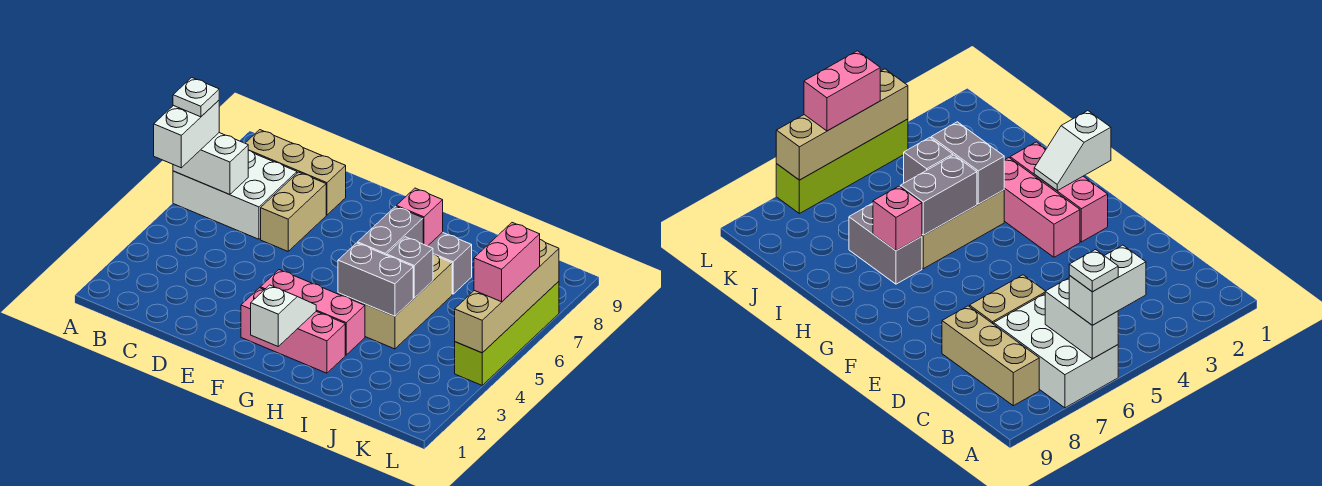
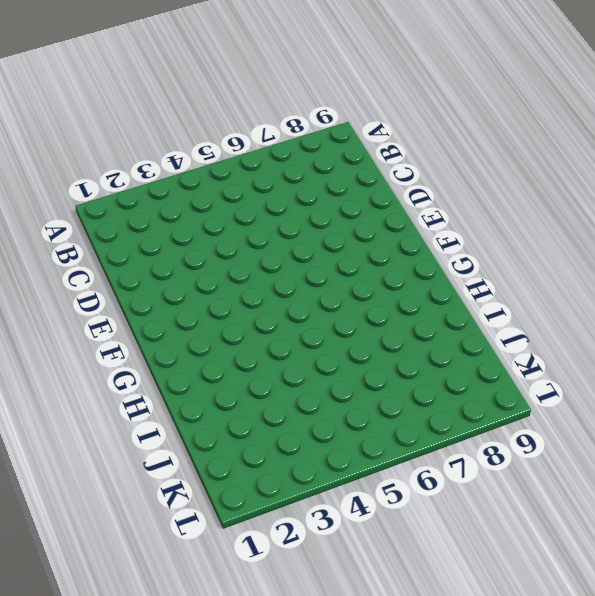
none -> white 2x3 brick [173,150,297,239]
none -> tan 1x3 brick [245,130,346,215]
none -> tan 1x2 brick [261,172,326,251]

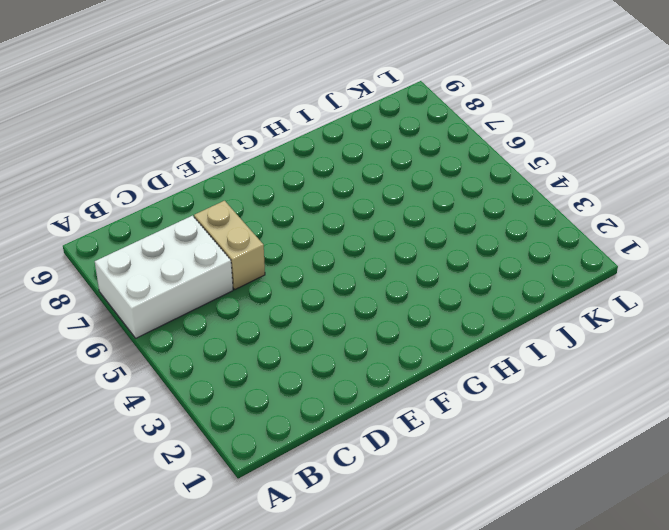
none -> tan 1x3 brick [245,130,346,215]
none -> pink 1x3 brick [241,288,345,373]
none -> pink 1x3 brick [260,270,365,355]

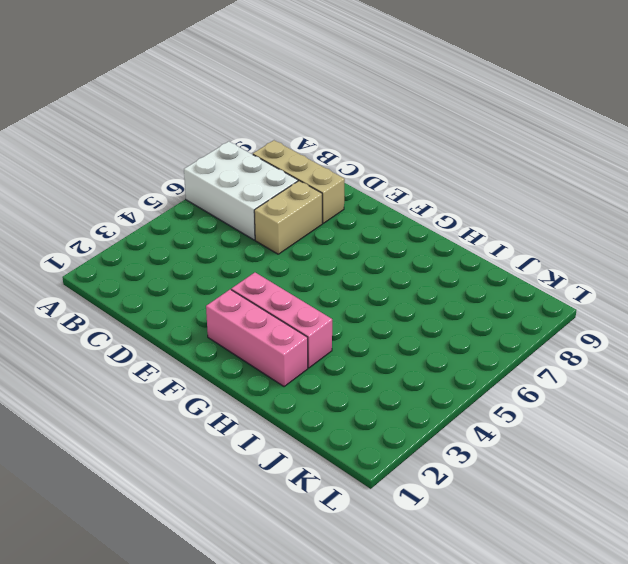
none -> tan 2x3 brick [338,254,452,349]
none -> grey 1x2 brick [428,232,472,294]
none -> lime 1x4 brick [455,281,559,385]

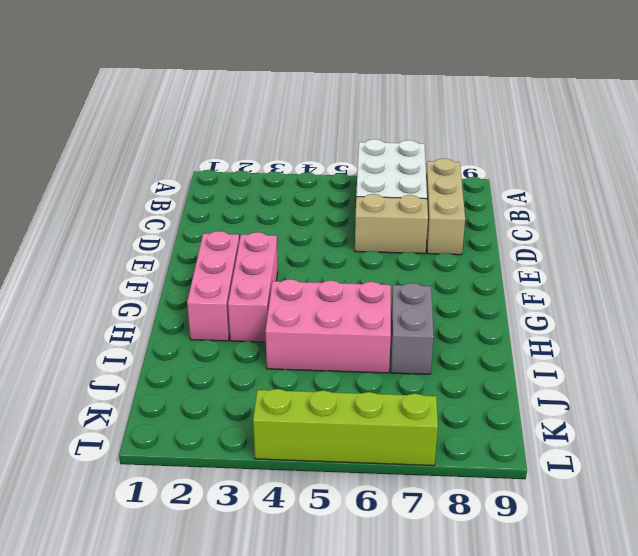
pink 2x3 brick [265,279,391,373] -> tan 2x3 brick [338,254,452,349]
none -> white 1x2 brick [173,133,248,195]
none -> white 1x2 slope [251,285,316,346]
none -> grey 1x2 brick [338,243,413,316]

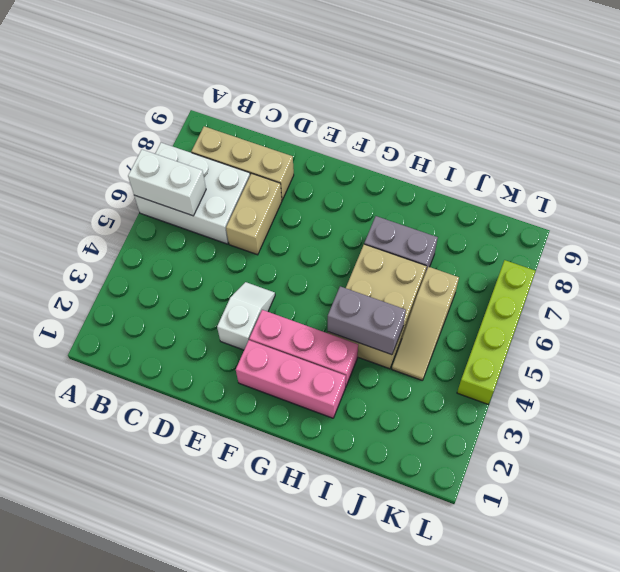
white 1x2 slope [217,282,275,350] -> white 1x2 slope moved to [251,285,316,346]
tan 1x3 slope [392,267,459,380] -> none
none -> grey 1x2 brick [358,206,423,255]
none -> pink 1x1 brick [396,188,443,246]
none -> grey 1x1 brick [387,237,433,298]

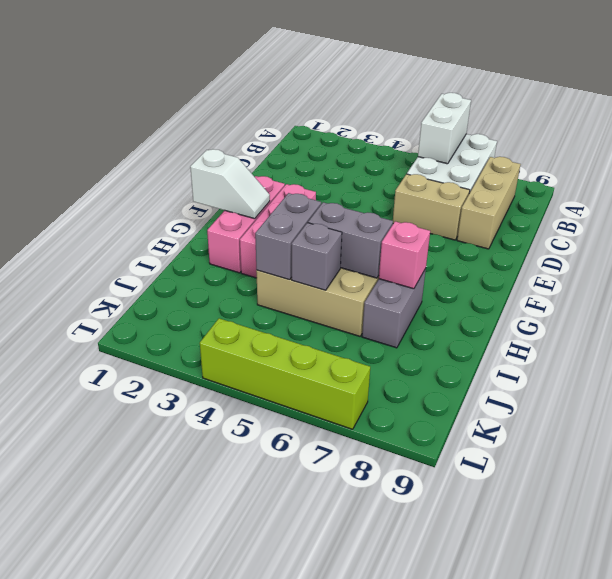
none -> tan 1x4 brick [455,240,559,353]
none -> white 1x2 brick [154,100,219,168]
none -> pink 1x2 brick [474,223,540,302]

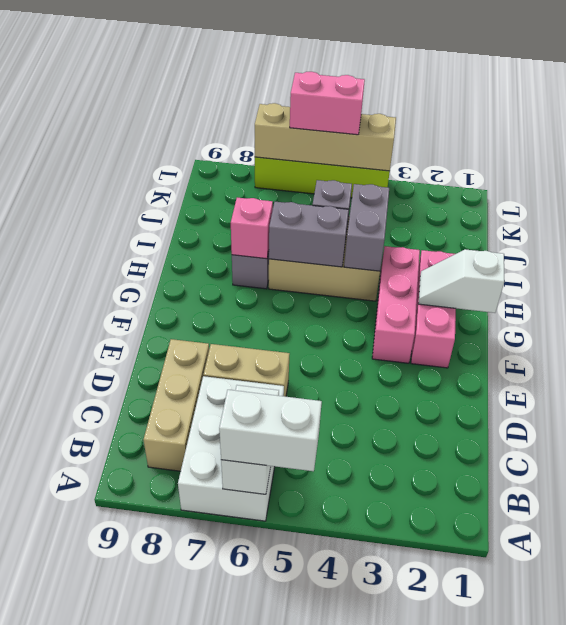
none -> white 1x1 plate [173,78,219,117]

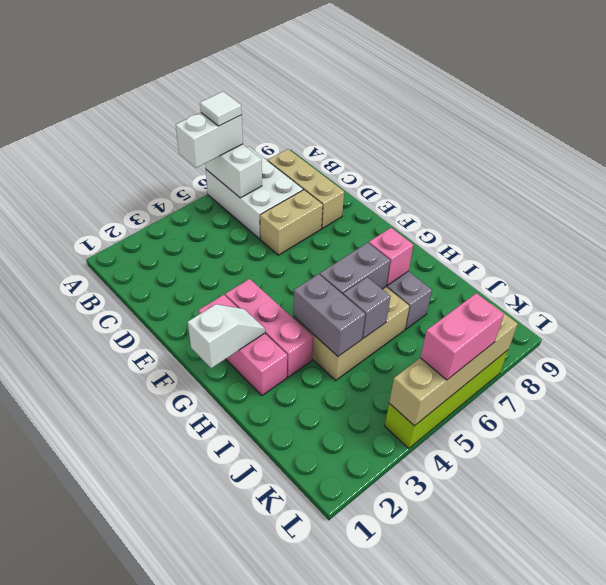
white 1x1 tile [200,92,242,126] -> white 1x1 plate [173,78,219,117]

